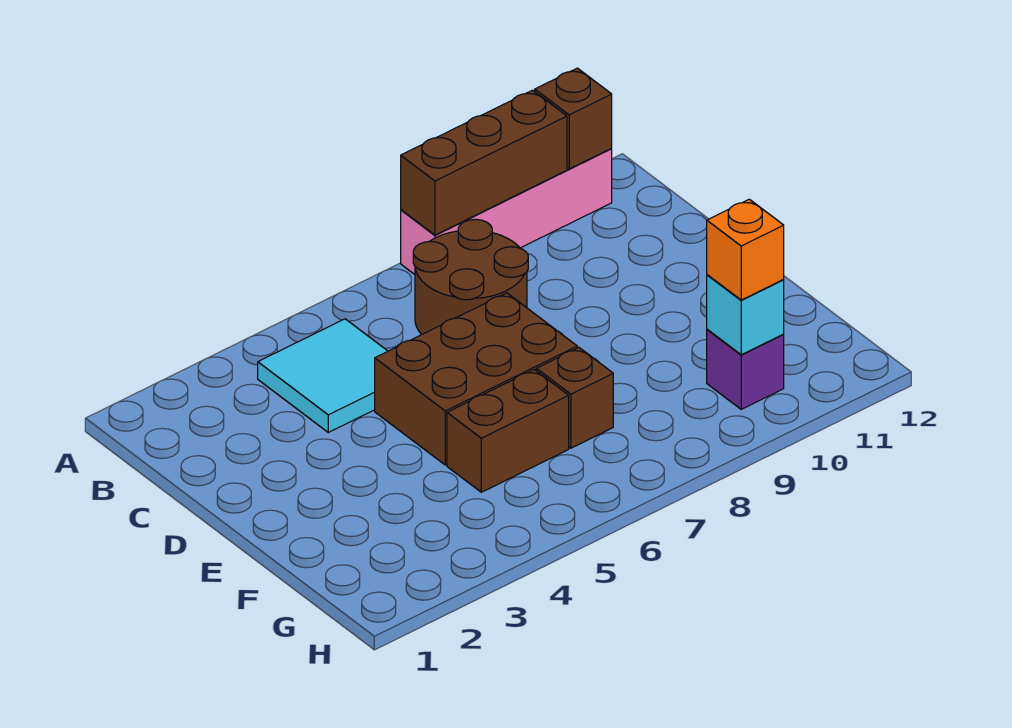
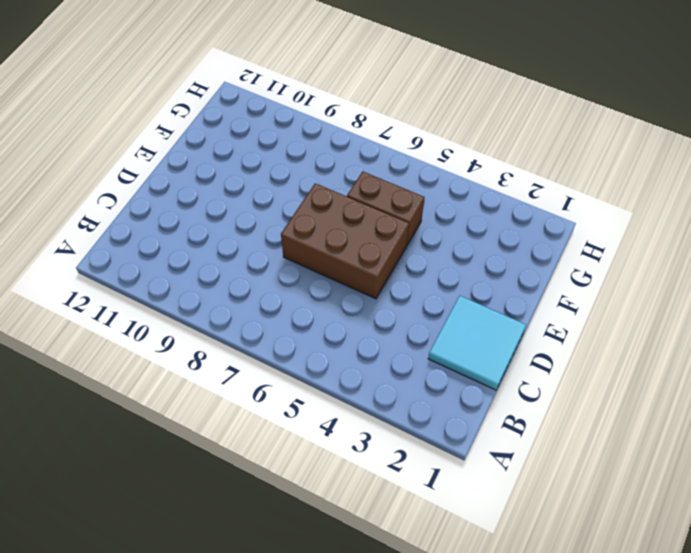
cyan 2x2 tile [428,296,526,390] -> cyan 2x2 tile moved to [258,319,388,432]
none -> pink 1x4 brick [401,149,612,274]
none -> brown 2x2 round brick [413,219,528,335]

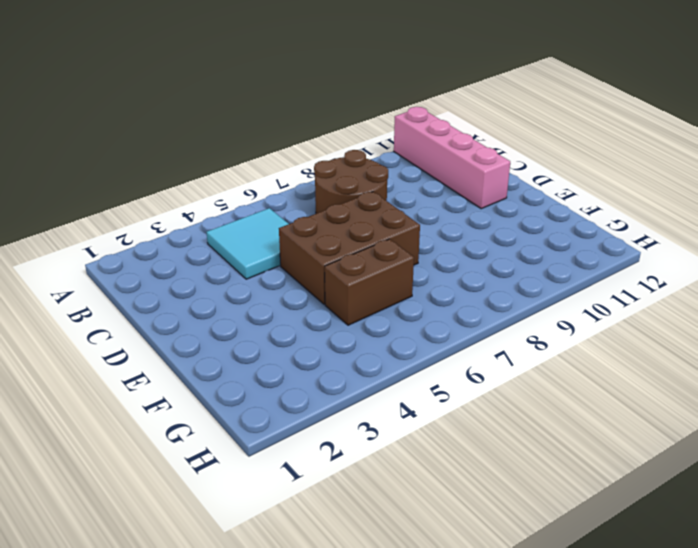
pink 1x4 brick [394,107,510,209] -> pink 1x4 brick turned to [401,149,612,274]
none -> brown 1x1 brick [536,348,613,448]
none -> purple 1x1 brick [707,329,784,409]

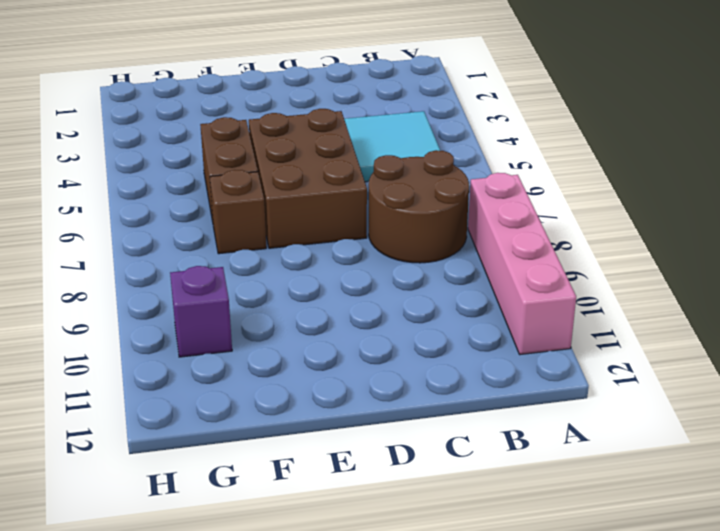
none -> brown 1x3 brick [401,90,567,235]
none -> brown 1x1 brick [535,68,612,169]

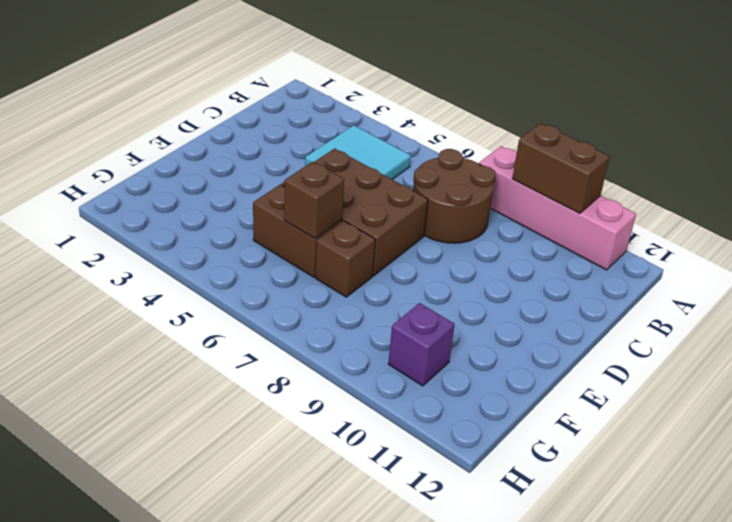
brown 1x2 brick [512,123,610,214] -> brown 1x3 brick [401,90,567,235]
brown 1x1 brick [284,162,344,239] -> brown 1x1 brick moved to [535,68,612,169]
none -> cyan 1x1 brick [707,275,784,355]
none -> orange 1x1 brick [707,199,784,300]

